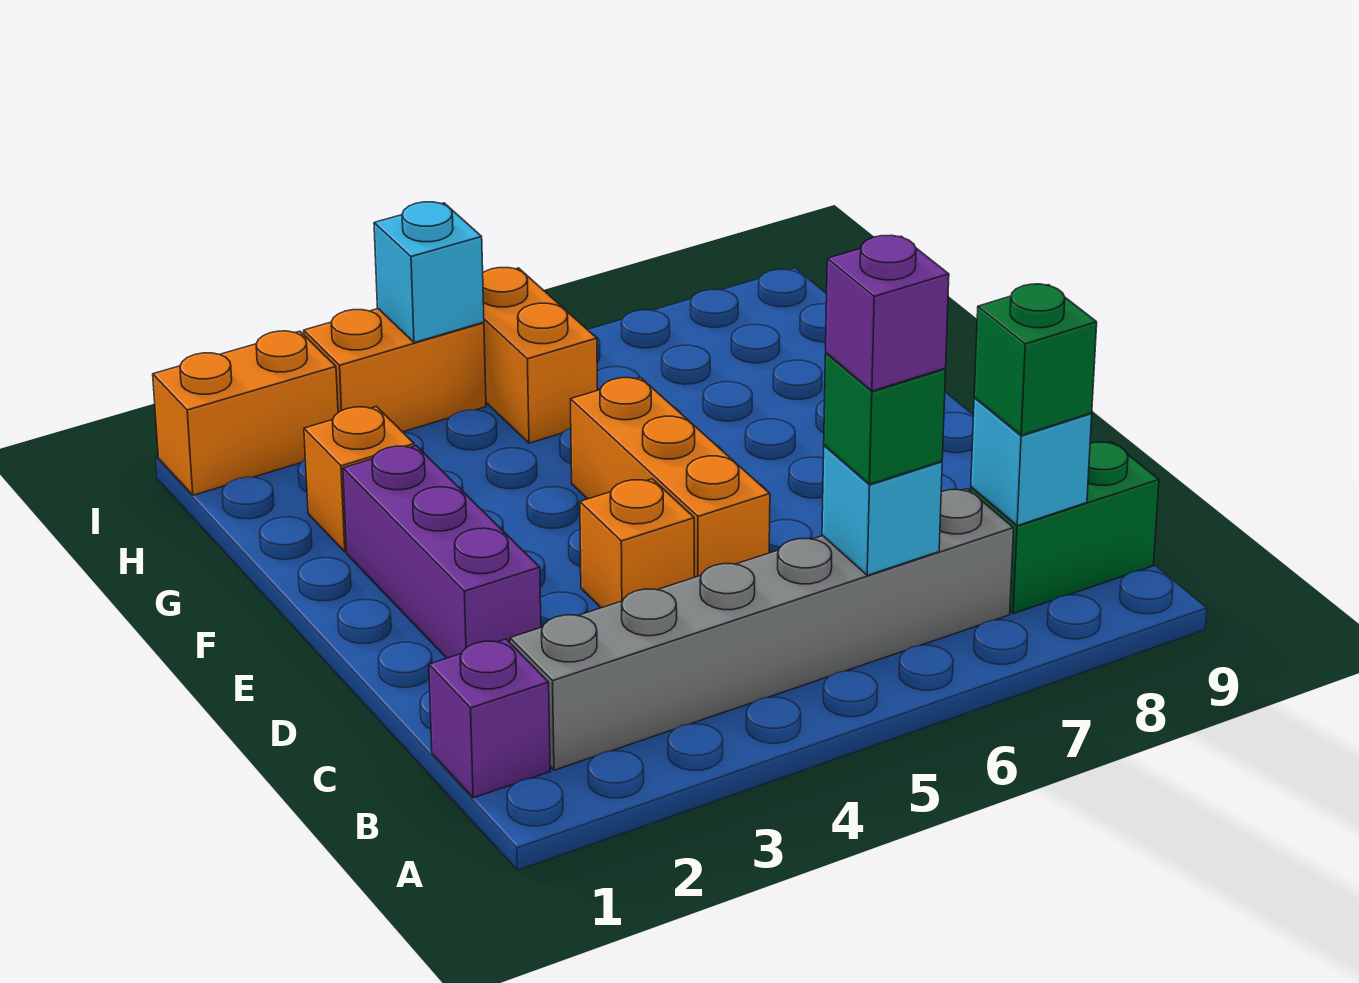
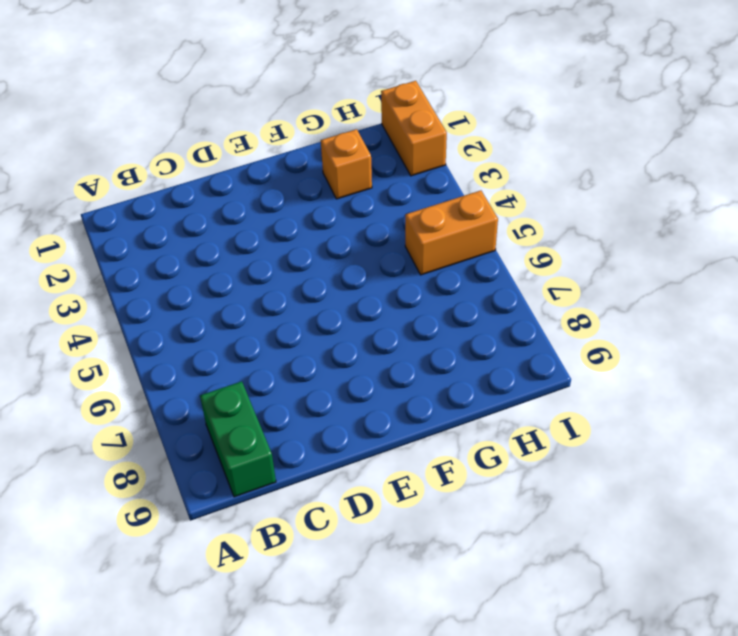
none -> purple 1x1 brick [429,639,550,798]
none -> grey 1x6 brick [510,489,1014,770]
none -> purple 1x3 brick [343,446,541,658]

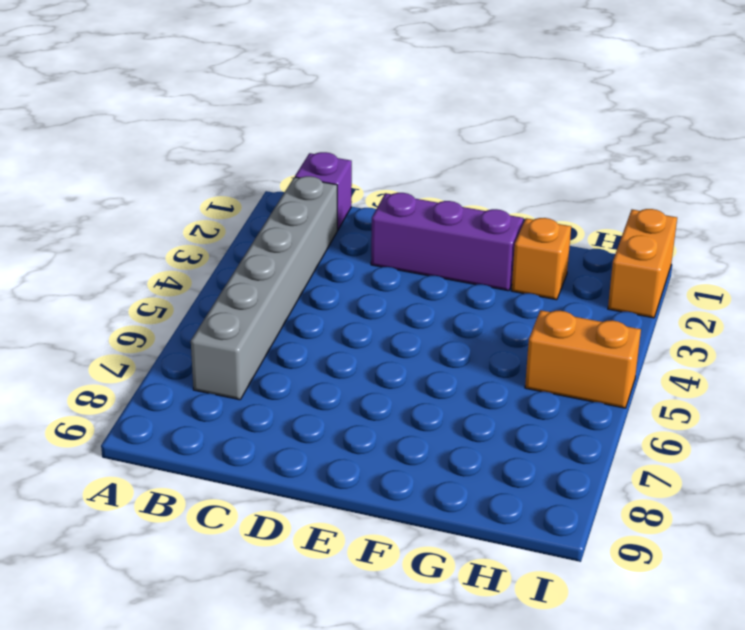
none -> green 1x2 brick [971,442,1159,614]
none -> orange 1x1 brick [580,479,694,608]
none -> orange 1x3 brick [570,378,770,577]

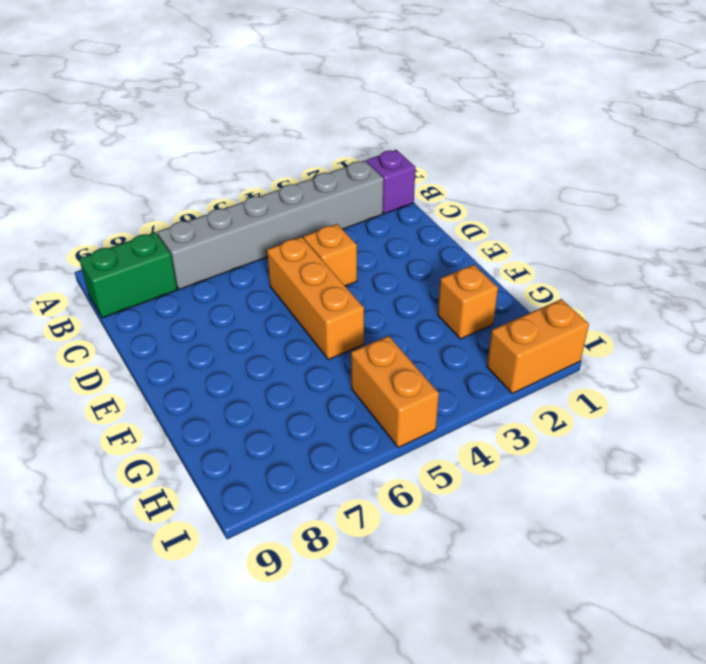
none -> purple 1x3 brick [343,446,541,658]
none -> orange 1x2 brick [304,309,486,432]
none -> cyan 1x1 brick [822,445,942,575]

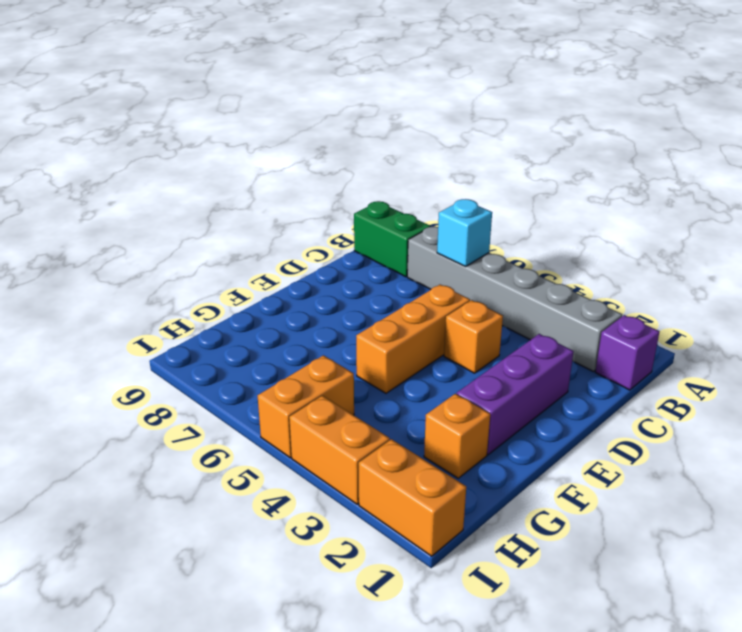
none -> cyan 1x1 brick [971,398,1092,526]
none -> cyan 1x1 brick [374,202,484,343]
none -> green 1x1 brick [824,353,946,484]

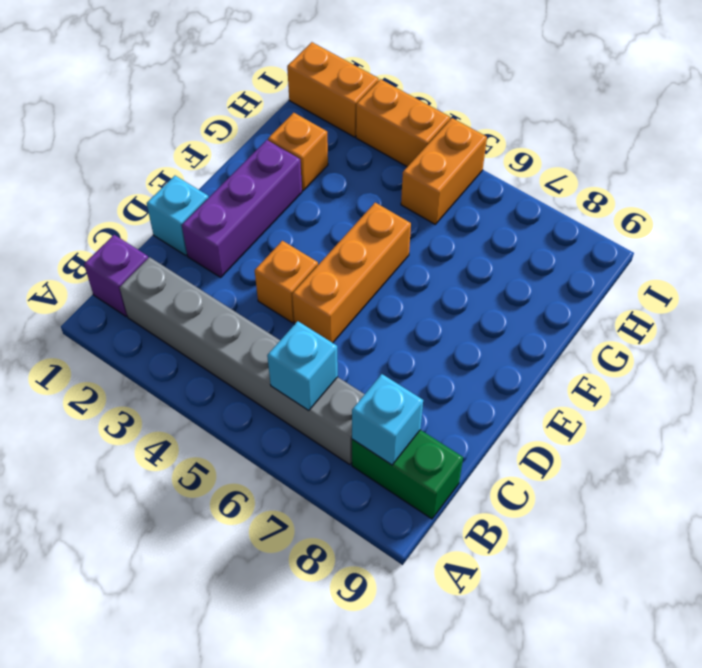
cyan 1x1 brick [147,176,209,256] -> cyan 1x1 brick moved to [374,202,484,343]
none -> green 1x1 brick [824,353,946,484]
none -> green 1x1 brick [974,284,1097,435]
none -> purple 1x1 brick [826,235,949,391]

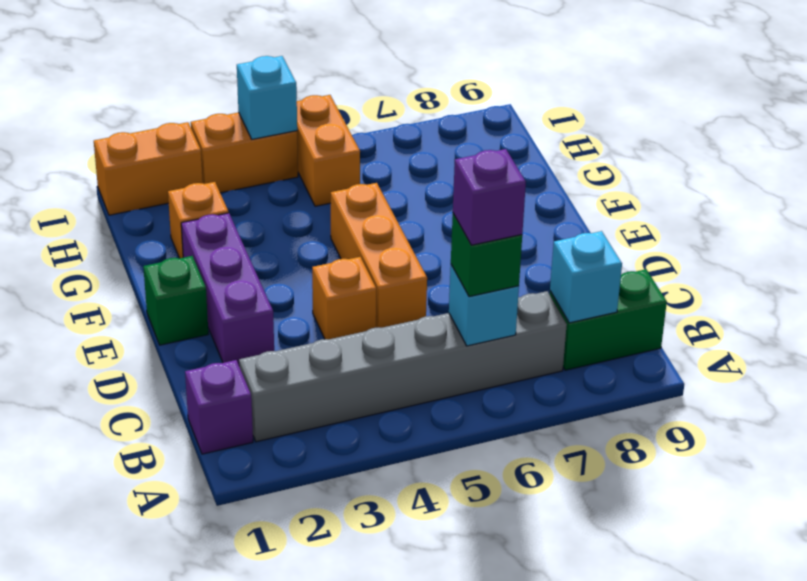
green 1x1 brick [143,256,208,345] -> green 1x1 brick moved to [974,284,1097,435]

